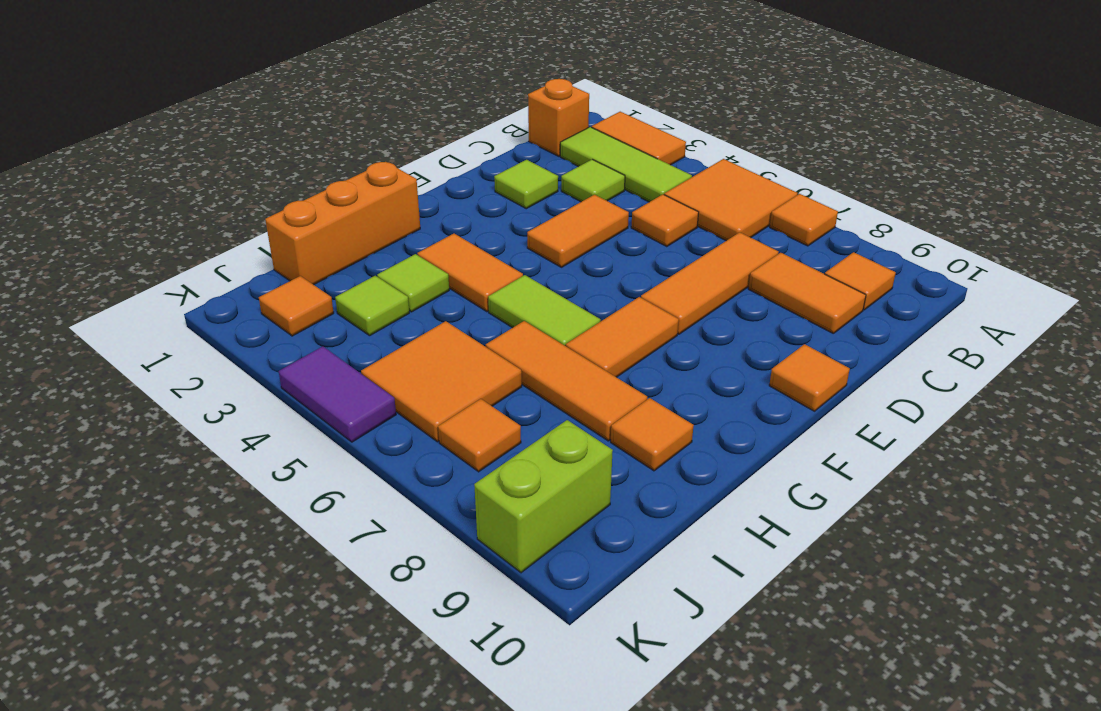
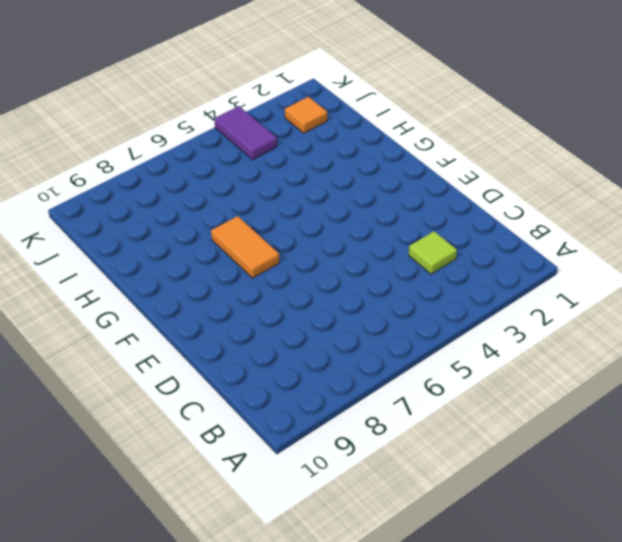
purple 1x2 tile [214,106,277,160] -> purple 1x2 tile turned to [279,346,396,442]
none -> orange 1x2 tile [592,112,686,165]
none -> orange 2x2 tile [664,159,798,241]
none -> orange 1x1 tile [770,194,838,246]

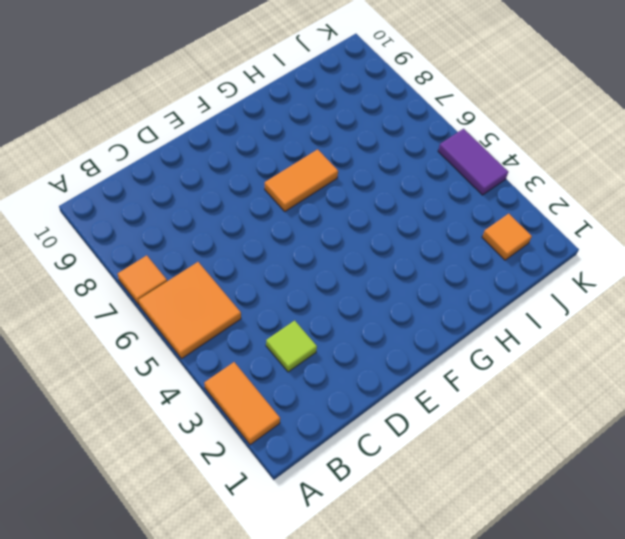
none -> orange 1x1 brick [528,79,589,156]
none -> lime 1x3 tile [560,127,692,202]
none -> orange 1x1 tile [825,252,896,310]

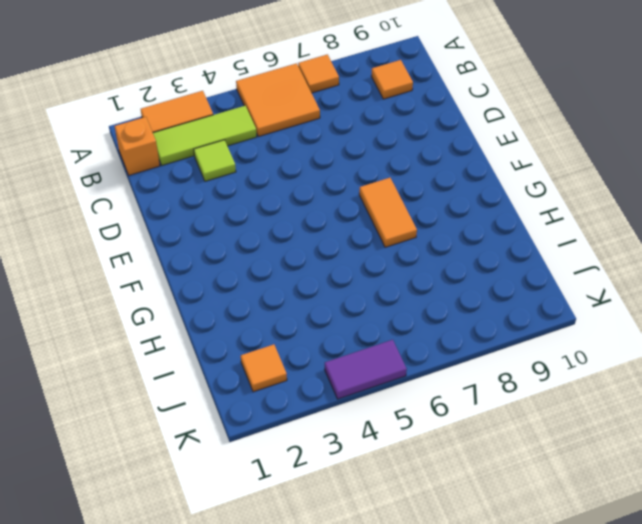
none -> orange 1x1 tile [631,194,699,247]
none -> orange 1x3 tile [641,232,778,334]
none -> orange 1x2 tile [749,253,866,333]

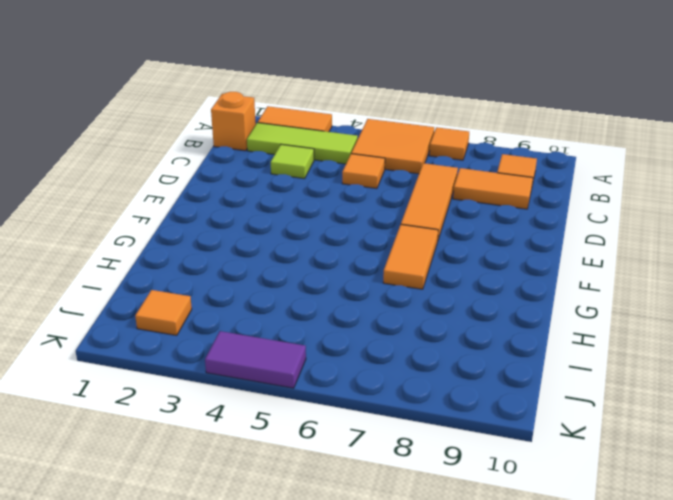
none -> lime 1x1 tile [494,160,558,209]
none -> orange 1x2 tile [527,194,629,267]
none -> orange 1x1 tile [769,344,850,411]

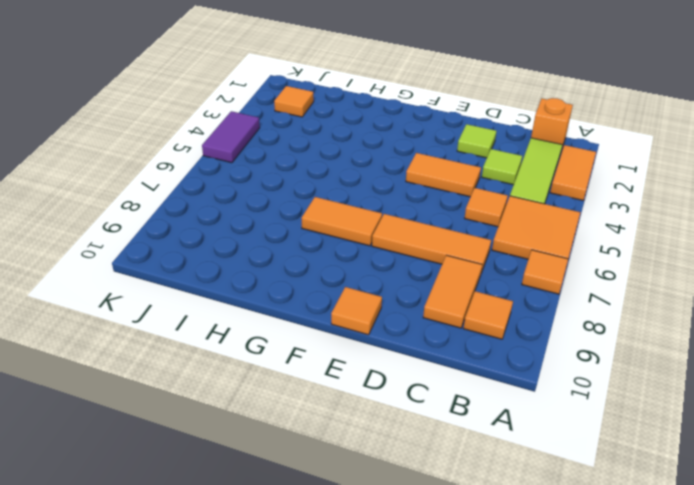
none -> orange 1x3 brick [265,162,420,285]
none -> orange 1x2 tile [417,234,523,312]
none -> lime 1x2 tile [488,275,601,346]

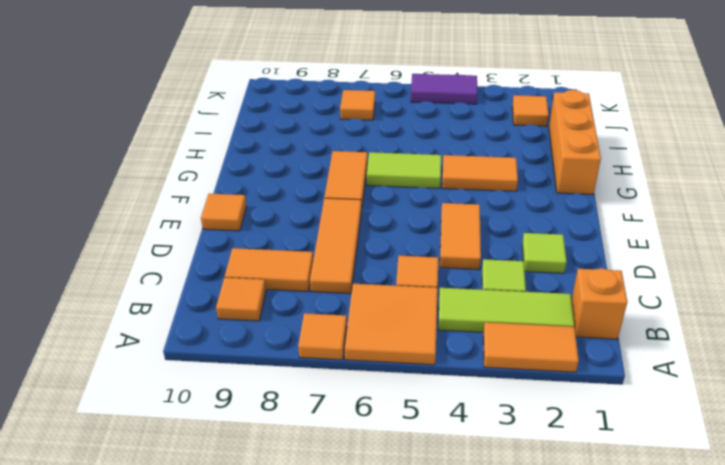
none -> lime 1x1 tile [377,254,449,312]
none -> orange 1x3 tile [486,321,647,441]
none -> orange 1x1 tile [611,398,694,471]

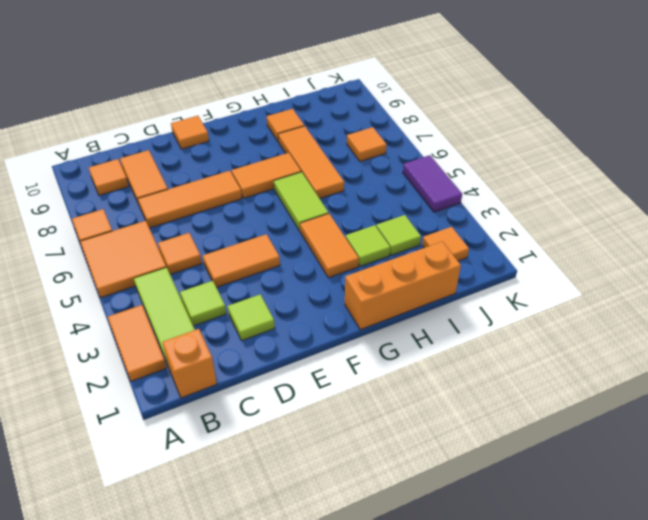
none -> orange 2x2 tile [361,321,522,442]
none -> lime 1x2 brick [474,420,613,573]

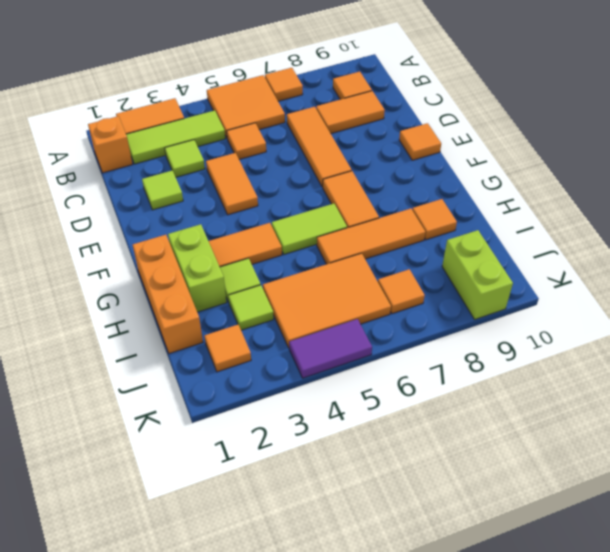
lime 1x2 brick [168,224,227,312] -> none
orange 2x3 tile [263,253,391,348] -> orange 2x2 tile [361,321,522,442]

